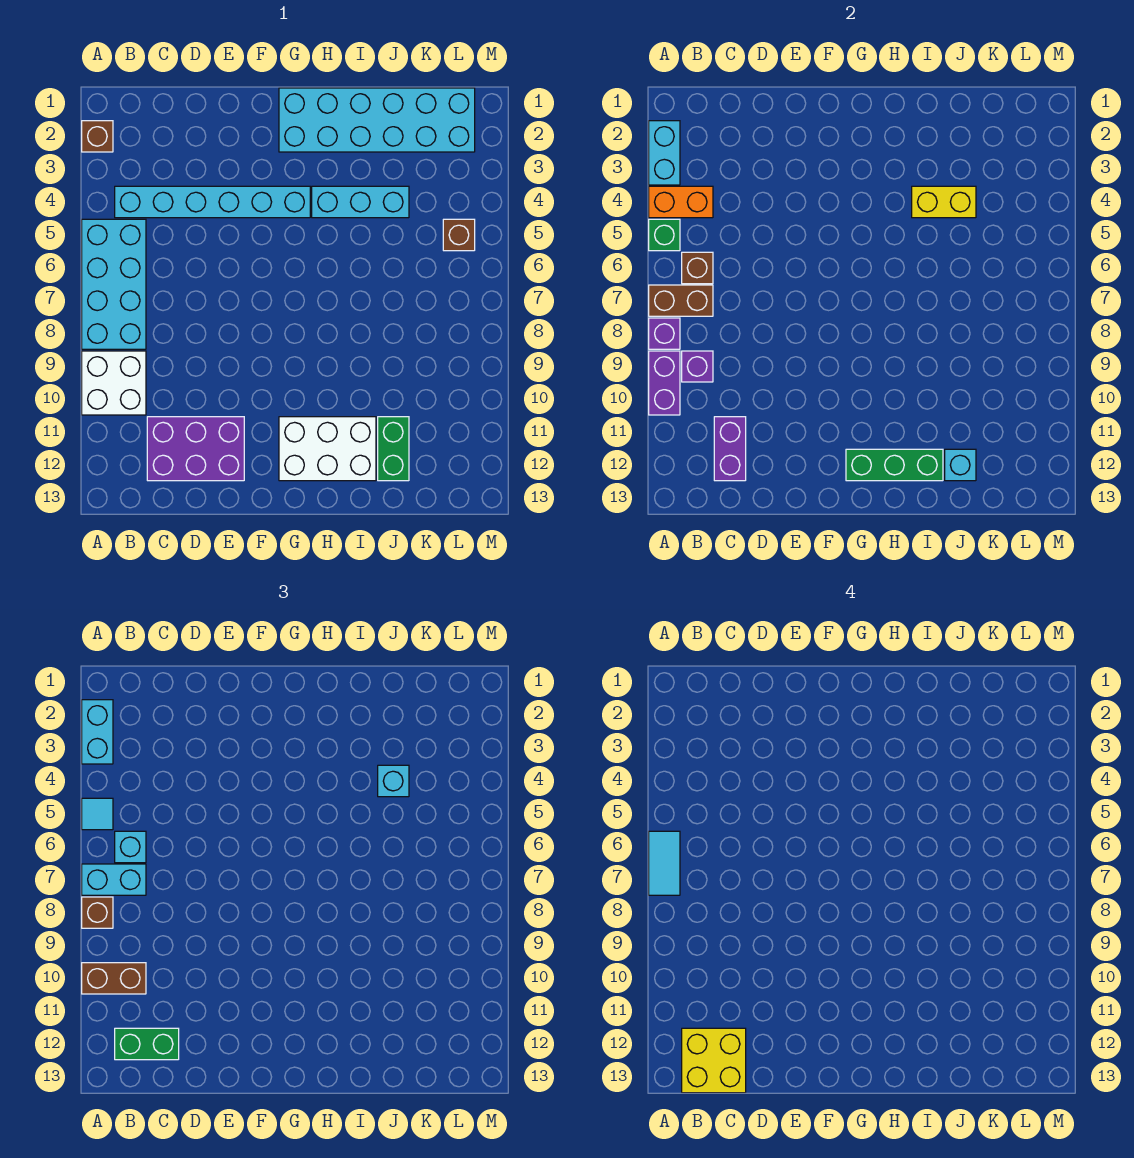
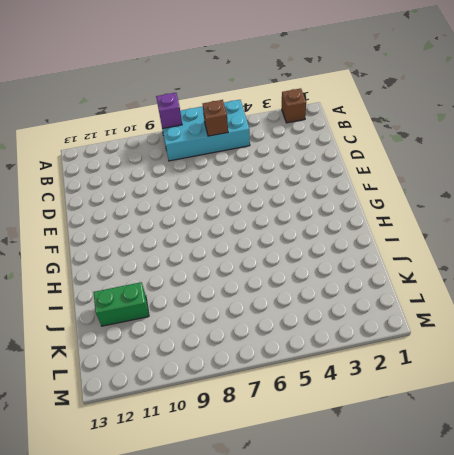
none -> white 2x2 brick [82,351,146,415]
none -> cyan 1x6 brick [115,186,310,218]
none -> purple 2x3 brick [147,417,244,481]
none -> cyan 2x6 brick [279,88,475,152]

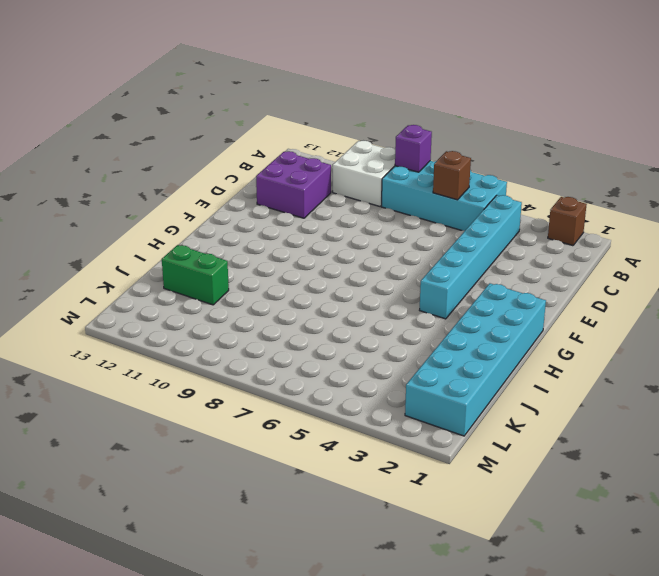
purple 2x2 brick [256,151,331,218] -> purple 2x3 brick [147,417,244,481]
none -> white 2x3 brick [279,417,376,481]
none -> cyan 1x3 brick [312,186,409,218]
none -> brown 1x1 brick [443,219,475,251]
none -> cyan 1x2 brick [649,121,680,185]

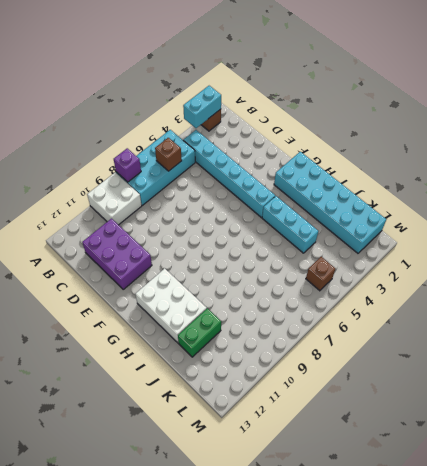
none -> orange 1x2 brick [649,186,713,218]
none -> green 1x1 brick [649,219,680,251]
none -> brown 1x2 brick [649,285,713,316]
none -> purple 1x2 brick [649,351,680,415]

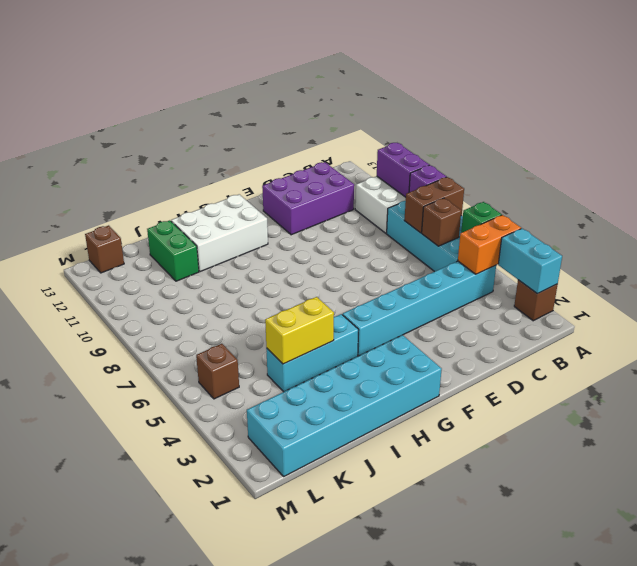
brown 1x1 brick [85,225,124,273] -> brown 1x1 brick moved to [82,897,113,928]
none -> purple 1x1 brick [682,351,713,382]
none -> purple 1x2 brick [714,417,746,481]
none -> green 1x3 brick [846,449,943,481]
none -> cyan 1x1 brick [945,449,976,481]

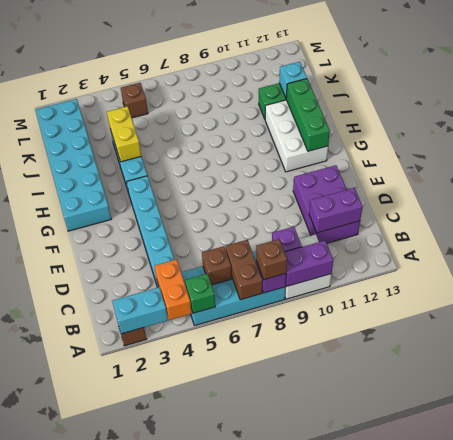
none -> cyan 1x2 brick [82,700,113,764]
none -> cyan 1x1 tile [82,798,113,830]
none -> cyan 1x2 brick [82,864,146,895]
none -> brown 1x2 brick [82,963,146,994]

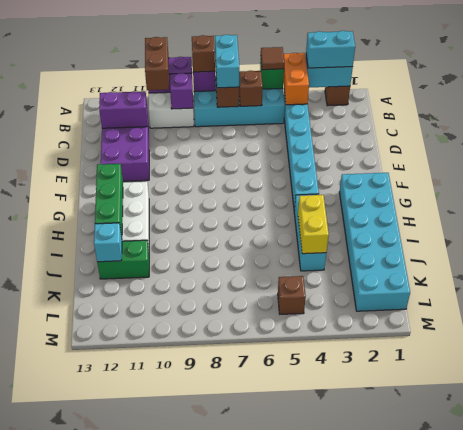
brown 1x1 tile [261,47,284,70] -> cyan 1x1 tile [82,798,113,830]
none -> cyan 1x1 brick [115,831,146,863]
none -> green 1x2 brick [115,1028,179,1060]
none -> cyan 1x1 brick [378,765,409,797]
none -> cyan 1x2 tile [649,831,680,895]

